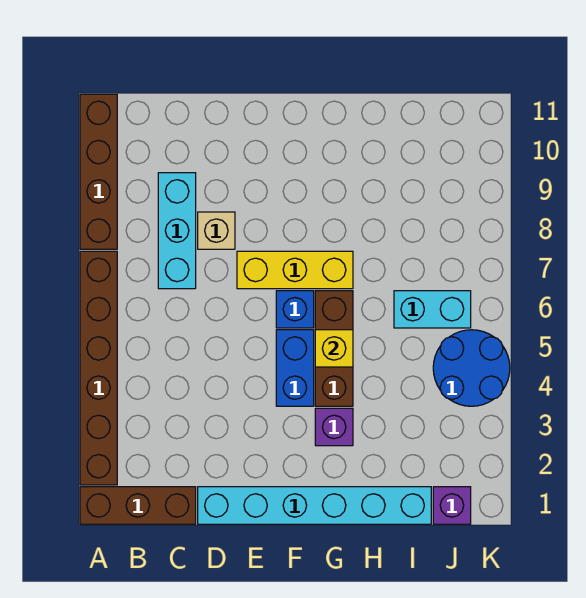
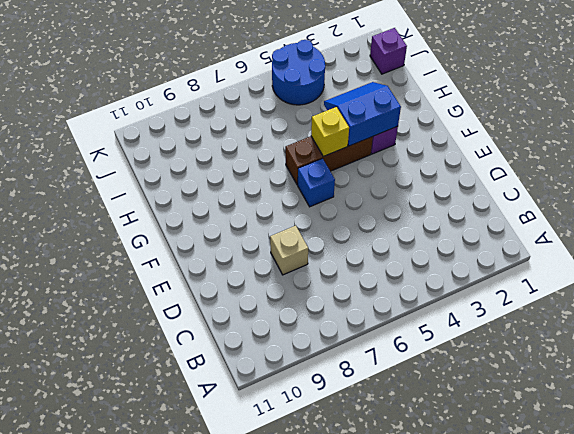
blue 2x2 slope [324,82,401,146] -> none
none -> brown 1x3 brick [80,487,196,524]
none -> brown 1x6 brick [80,251,117,485]
none -> brown 1x4 brick [80,94,117,249]

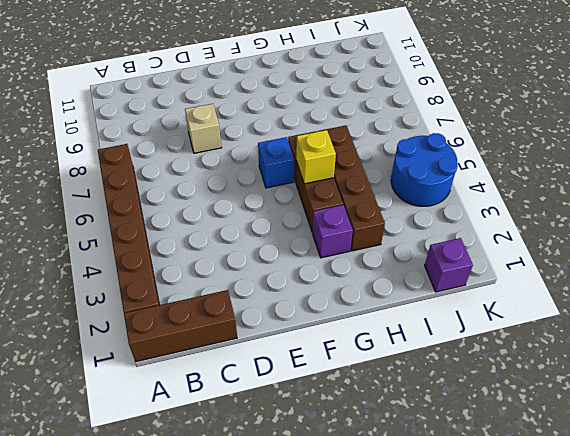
brown 1x4 brick [318,125,385,251] -> brown 1x4 brick moved to [80,94,117,249]
none -> cyan 1x3 brick [158,173,196,289]
none -> cyan 1x6 brick [198,487,431,524]
none -> yellow 1x3 brick [237,251,353,289]

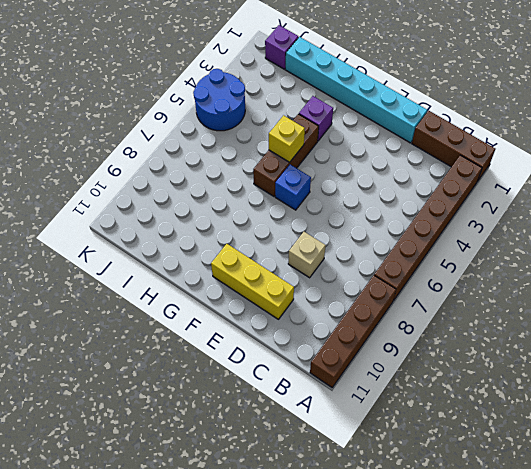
yellow 1x3 brick [211,244,294,319] -> yellow 1x3 brick moved to [237,251,353,289]
none -> cyan 1x3 brick [158,173,196,289]
none -> blue 1x2 brick [276,330,314,406]
none -> cyan 1x2 brick [394,291,471,328]

